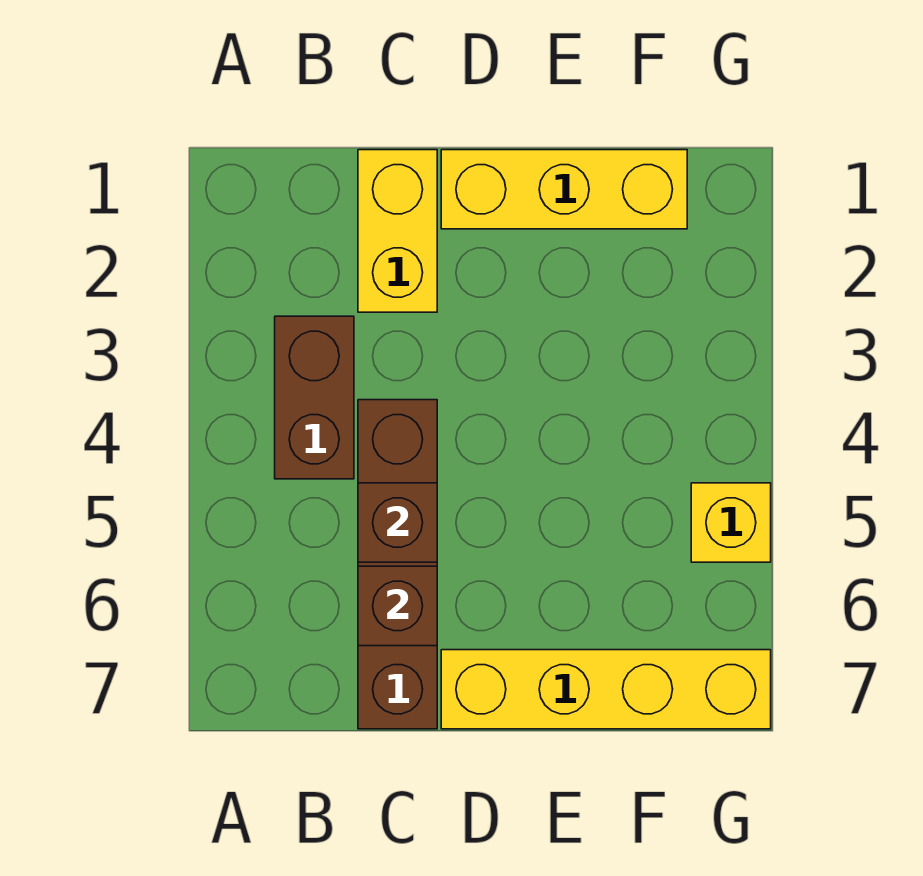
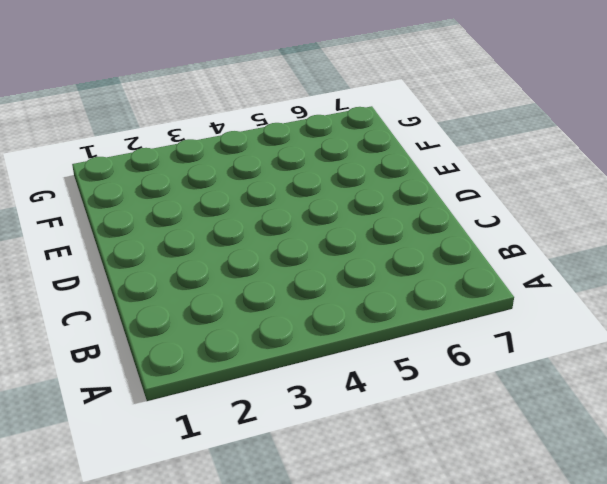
none -> brown 1x2 brick [275,316,354,479]
none -> yellow 1x2 brick [358,150,437,312]

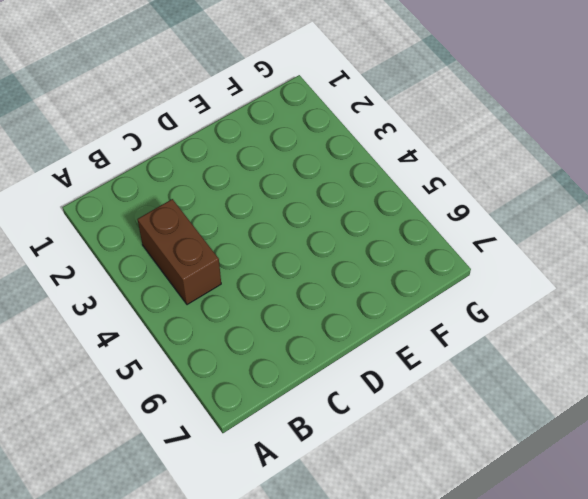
none -> yellow 1x2 brick [358,150,437,312]
none -> brown 1x4 brick [358,400,437,729]

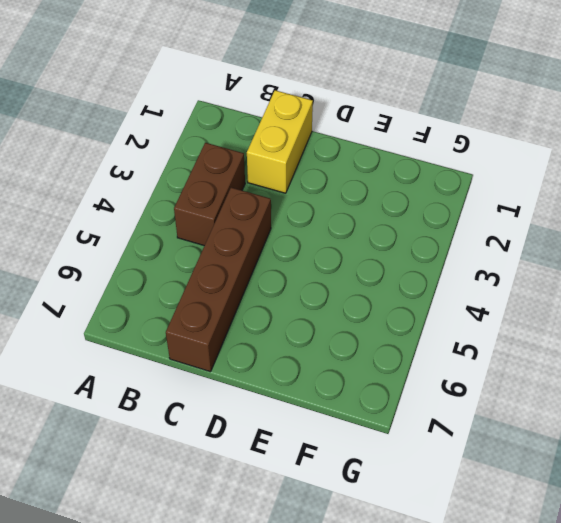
none -> yellow 1x3 brick [441,150,687,229]
none -> yellow 1x4 brick [441,650,771,729]

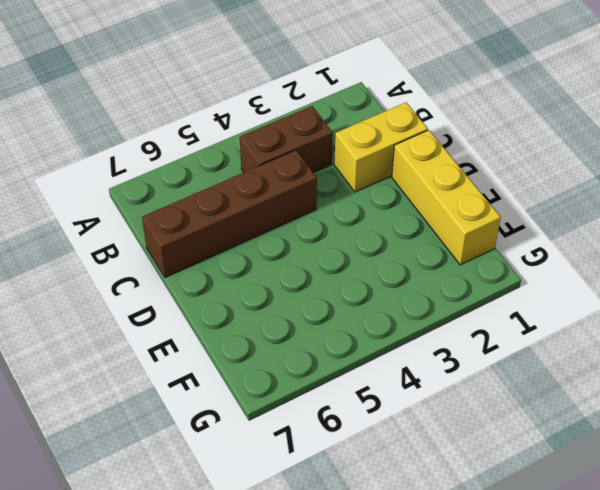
none -> yellow 1x4 brick [441,650,771,729]
none -> yellow 1x1 brick [691,483,771,562]

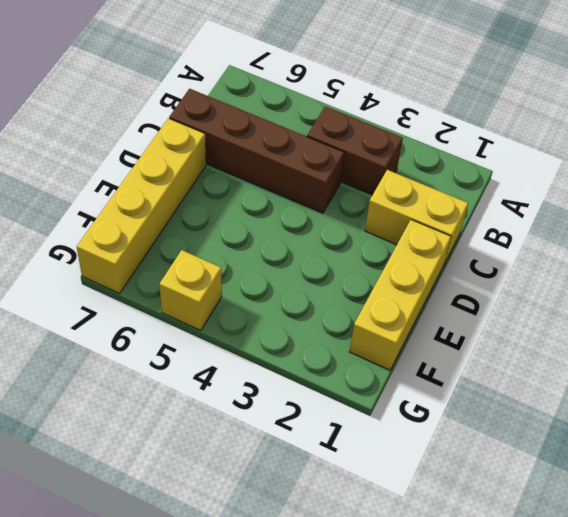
none -> brown 1x1 brick [358,483,437,562]
none -> brown 1x1 brick [358,566,437,646]

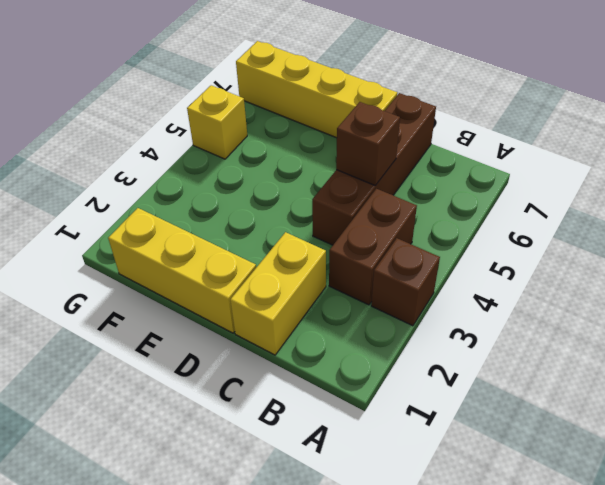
brown 1x1 brick [371,238,440,326] -> brown 1x1 brick moved to [358,566,437,646]

